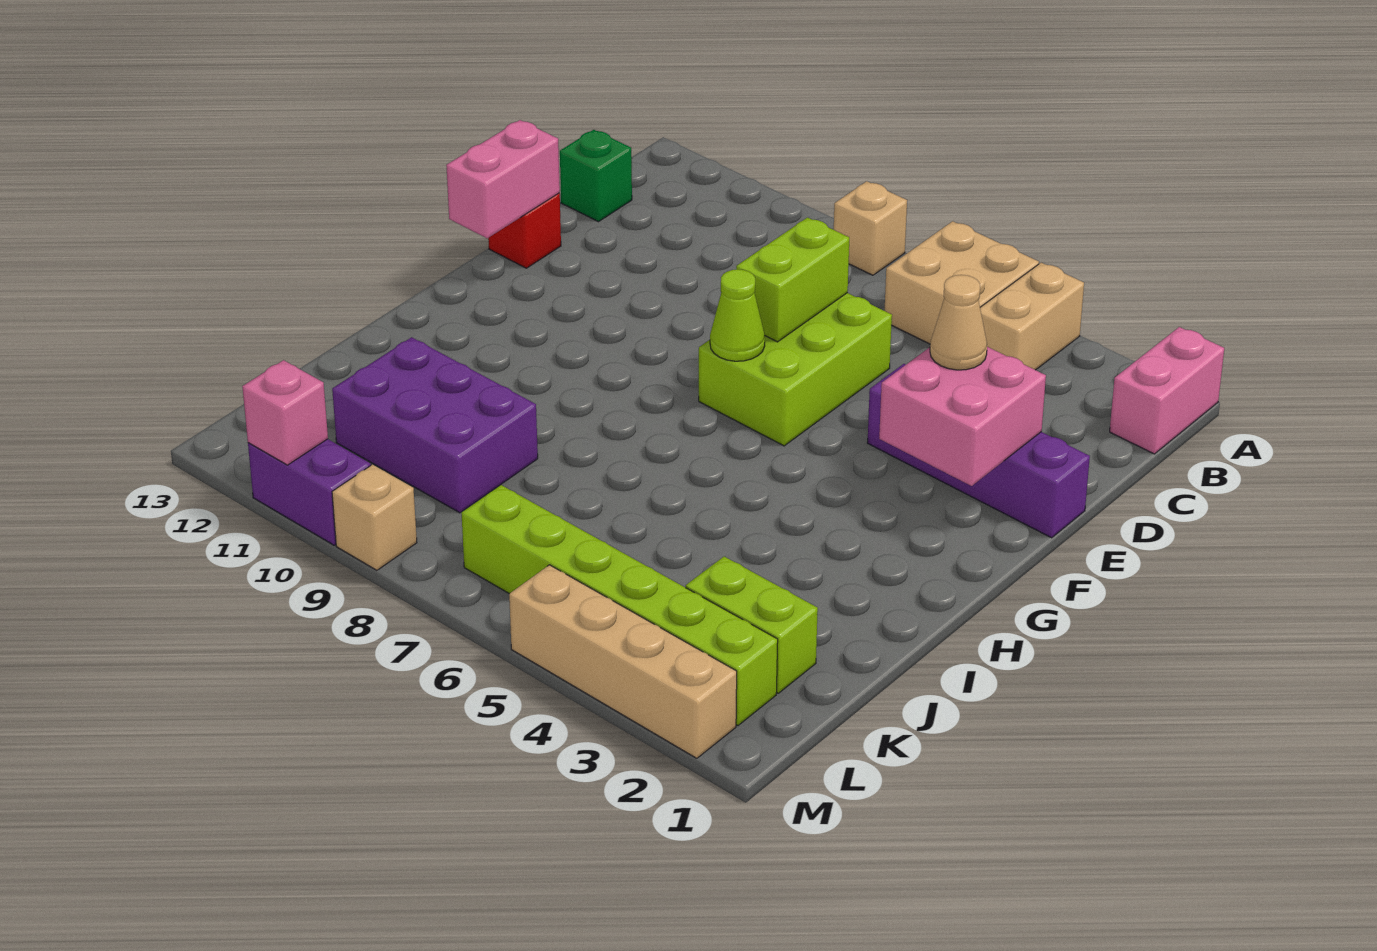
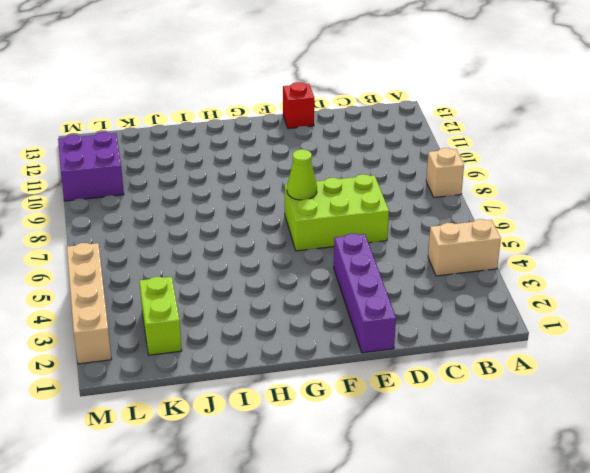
purple 2x2 brick [58,132,124,201] -> purple 1x2 brick [248,439,371,545]
none -> pink 1x2 brick [1110,327,1224,454]
none -> tan 2x2 brick [885,221,1039,344]
none -> green 1x1 brick [560,130,632,222]

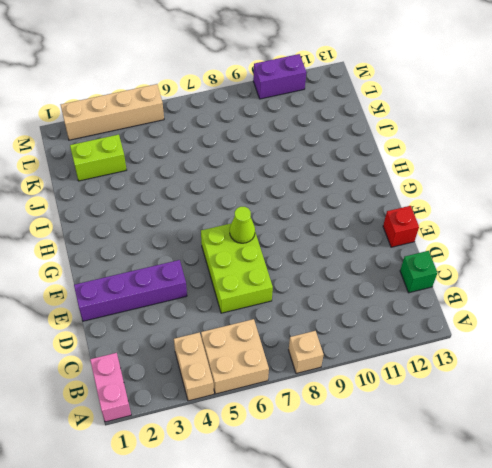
none -> purple 2x3 brick [332,337,538,513]
none -> lime 1x6 brick [461,485,778,725]
none -> tan 1x1 brick [332,465,417,570]

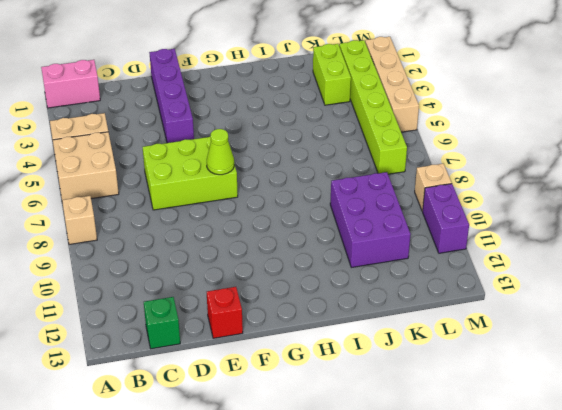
none -> lime 1x2 brick [736,218,849,342]
none -> pink 2x2 brick [879,347,1046,486]
none -> pink 1x2 brick [446,120,560,238]

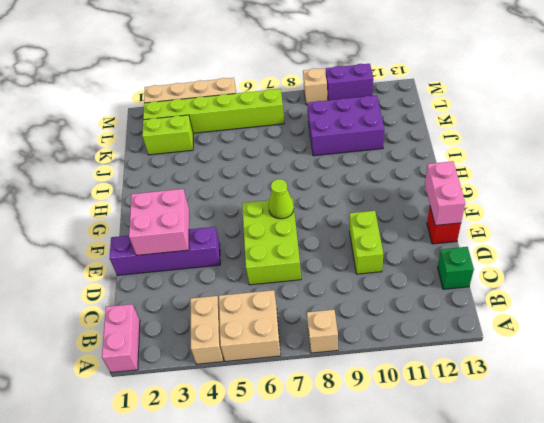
lime 1x2 brick [350,211,383,274] -> lime 1x2 brick moved to [736,218,849,342]
none -> pink 1x1 brick [242,360,328,465]
none -> tan 1x1 cone [930,275,987,370]

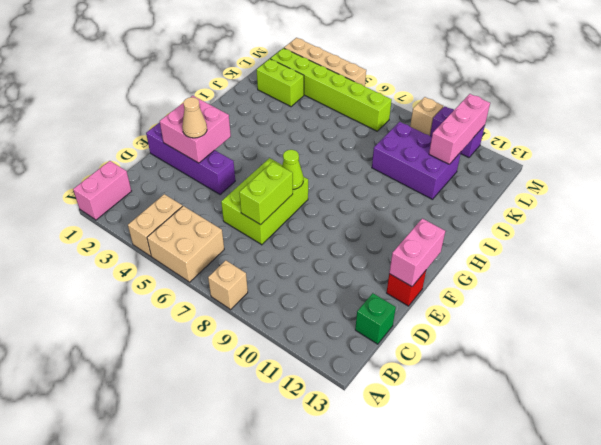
pink 1x3 brick [429,94,490,164] -> pink 1x1 brick [242,360,328,465]

